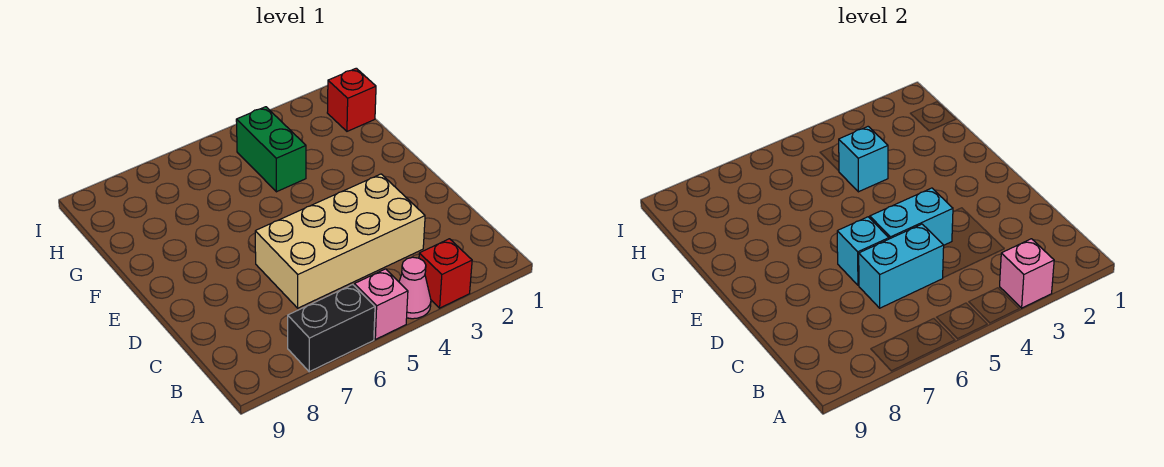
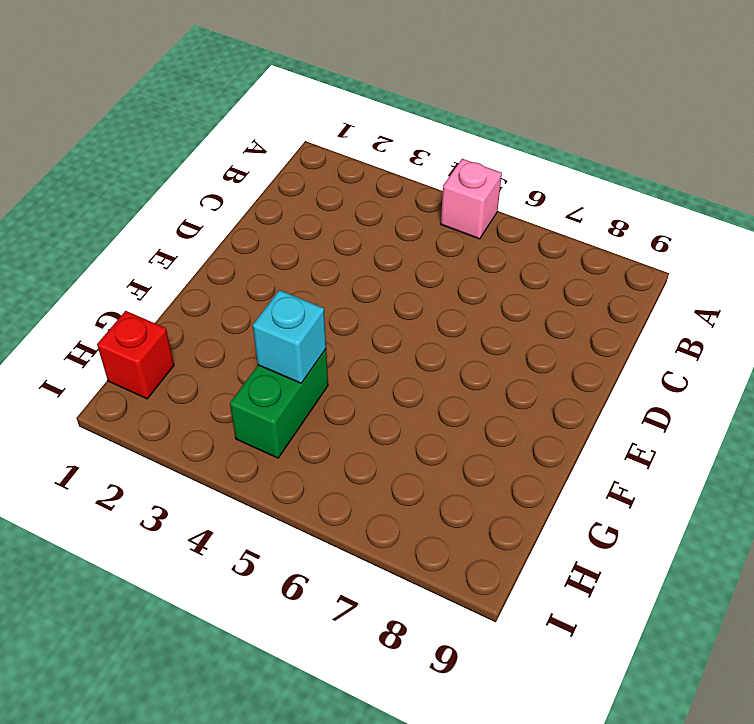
none -> red 1x1 brick [419,239,472,308]
none -> pink 1x1 cone [399,257,431,319]
none -> black 1x2 brick [288,285,375,372]

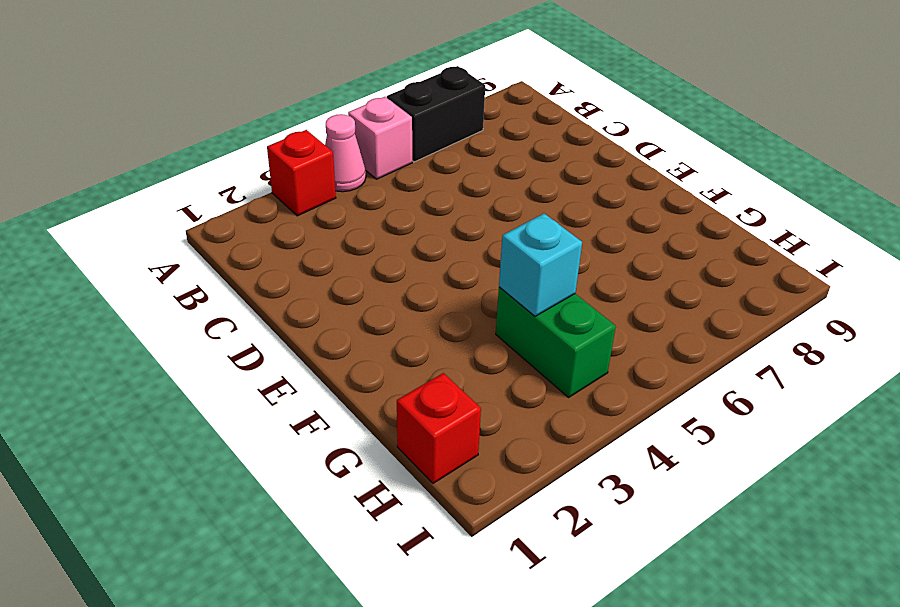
none -> tan 2x4 brick [255,174,425,308]
none -> pink 1x1 brick [1000,239,1054,308]
none -> cyan 1x2 brick [859,224,944,308]

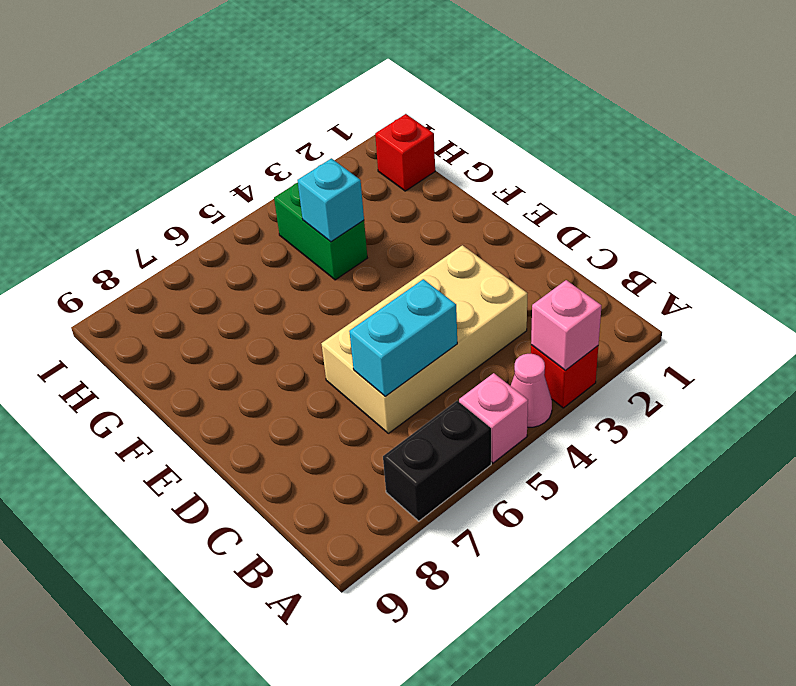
none -> cyan 1x2 brick [870,188,953,245]
none -> cyan 1x1 brick [837,217,889,285]

